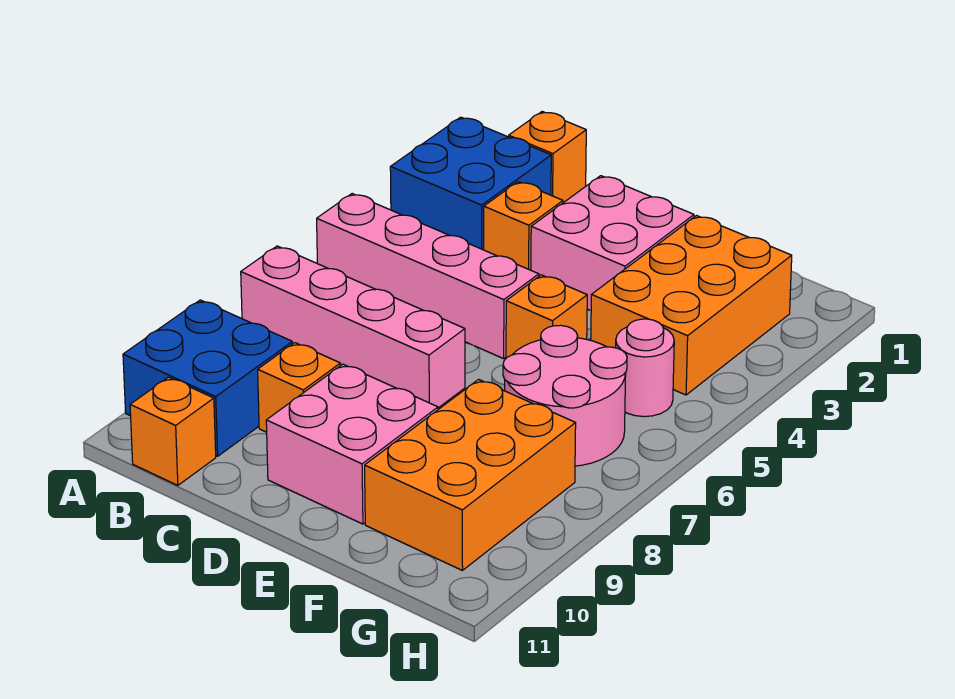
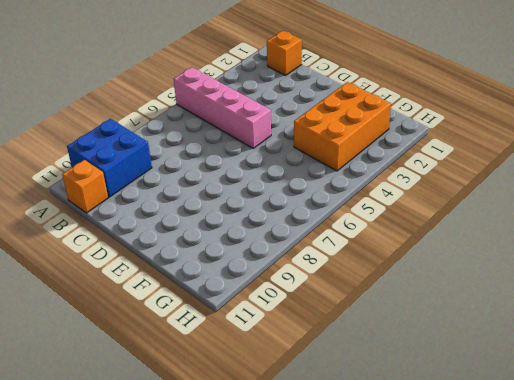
none -> blue 2x2 brick [390,117,551,250]
none -> pink 1x4 brick [241,246,465,408]
none -> orange 1x1 brick [484,182,563,270]

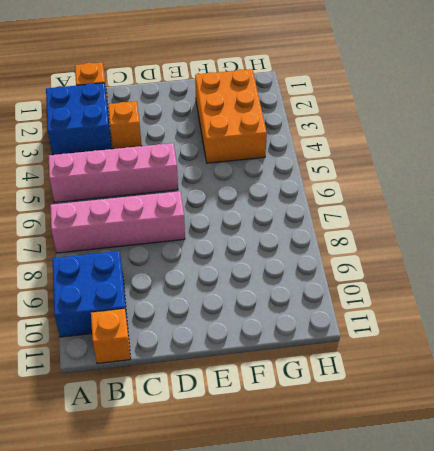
none -> orange 1x1 brick [258,343,341,432]
none -> pink 2x2 brick [531,176,694,311]
none -> pink 2x2 brick [266,364,438,524]

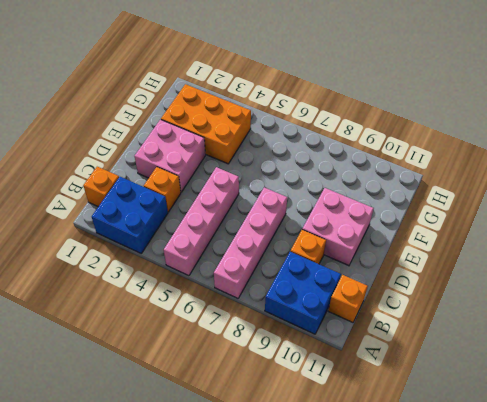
none -> orange 1x1 brick [506,275,587,358]
none -> pink 2x2 round brick [503,325,627,466]
none -> orange 2x3 brick [365,379,576,571]

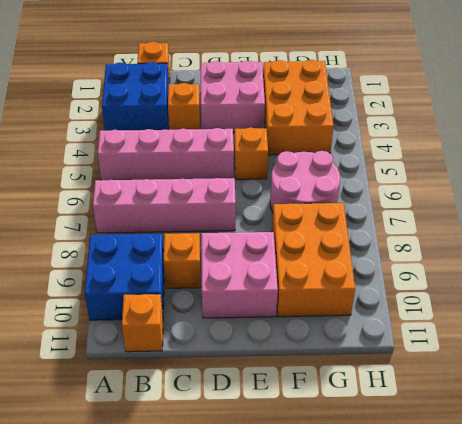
none -> pink 1x1 round brick [616,319,674,417]

